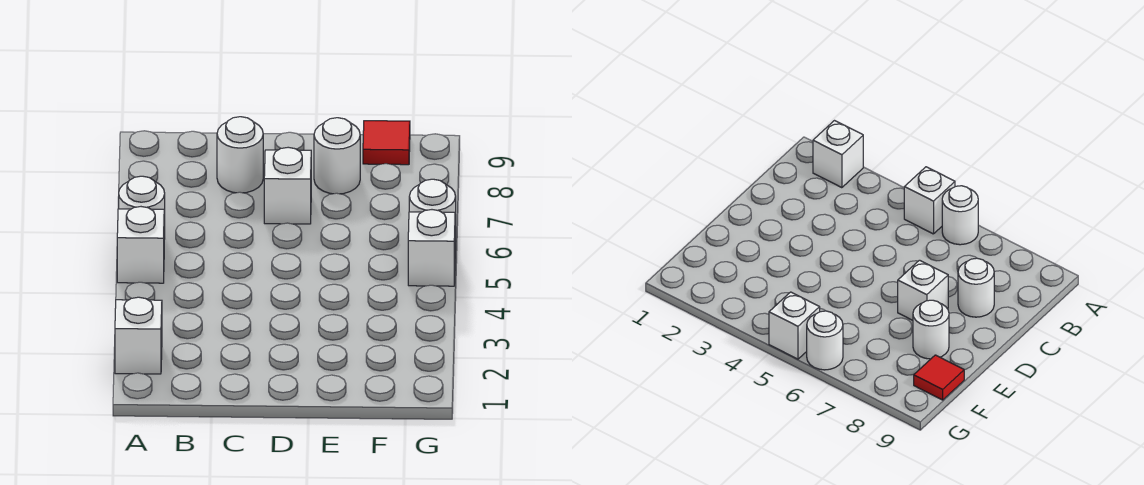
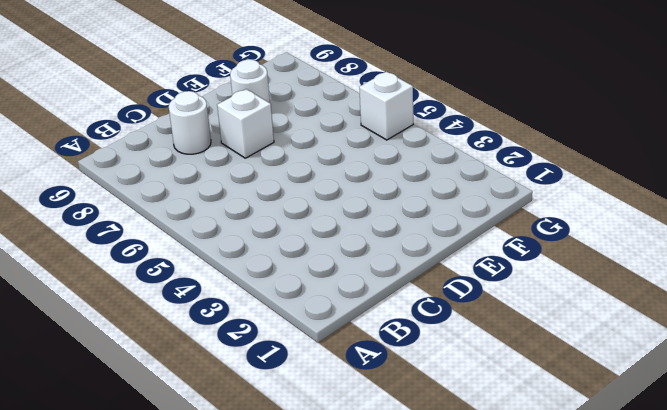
none -> white 1x1 brick [115,297,162,374]
none -> white 1x1 brick [117,207,164,283]

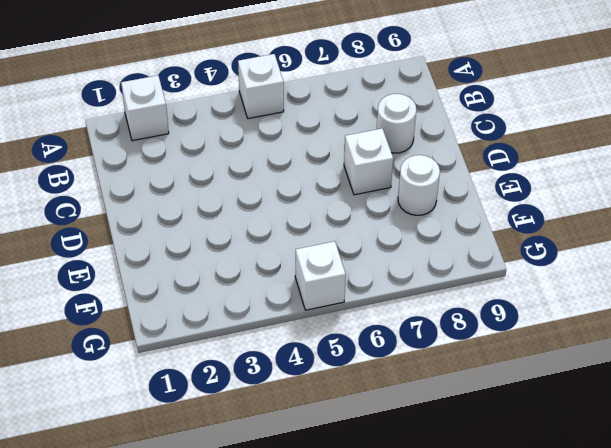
none -> white 1x1 round brick [119,176,165,239]
none -> red 1x1 tile [363,121,410,165]

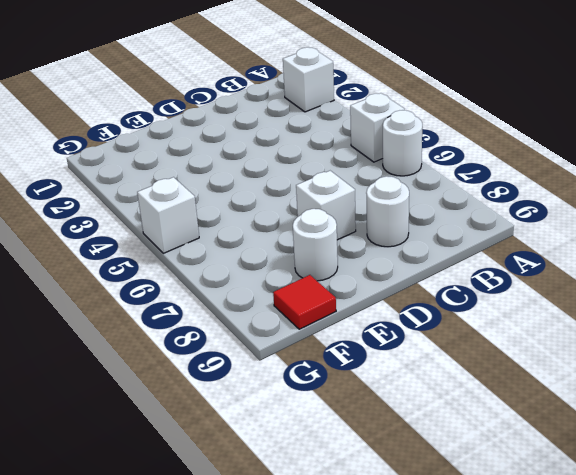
none -> white 1x1 round brick [409,179,456,242]

